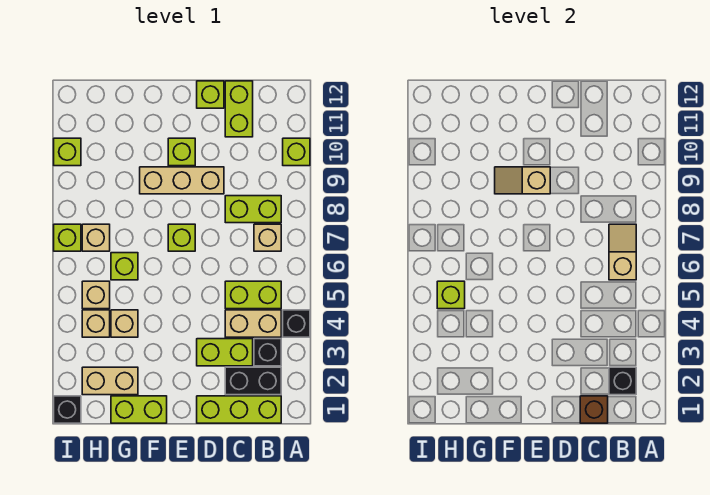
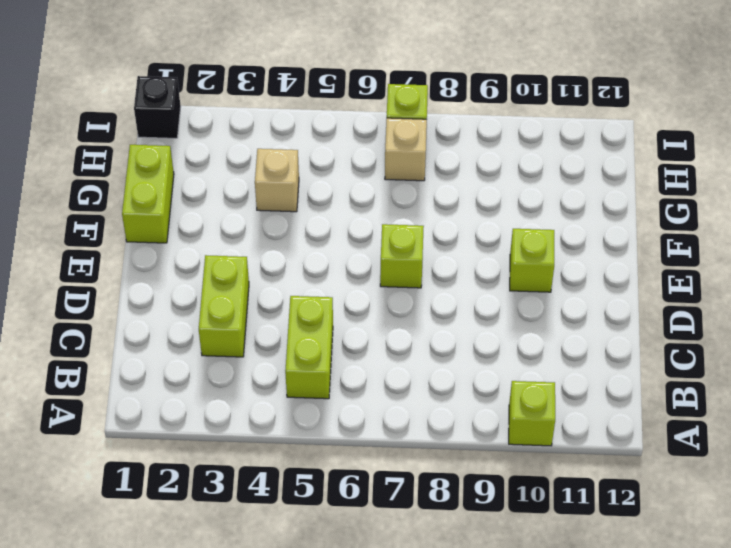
none -> black 1x1 brick [283,310,310,337]
none -> lime 1x3 brick [197,396,281,423]
none -> black 1x2 brick [225,367,281,395]
none -> black 1x1 brick [254,339,281,366]

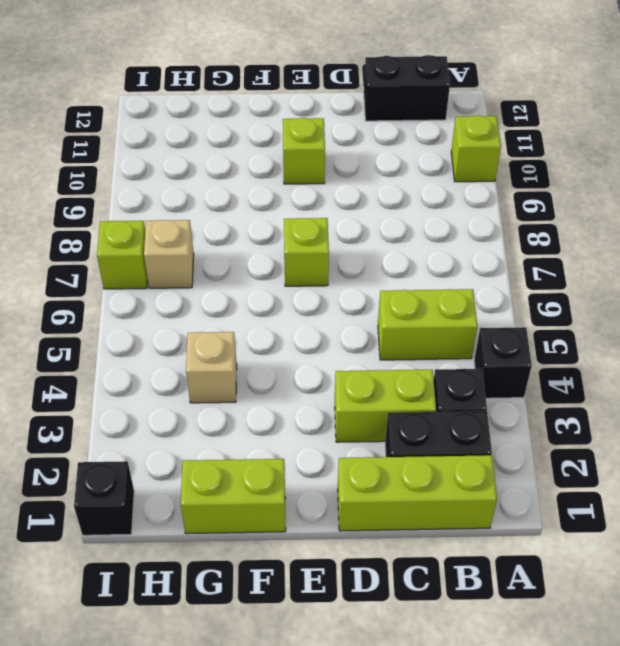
black 1x2 brick [364,55,450,121] -> lime 1x2 brick [225,81,253,137]
none -> tan 1x2 brick [225,310,281,337]
none -> tan 1x1 brick [254,224,281,251]
none -> lime 1x2 brick [225,196,281,223]
none -> tan 1x3 brick [140,167,224,194]

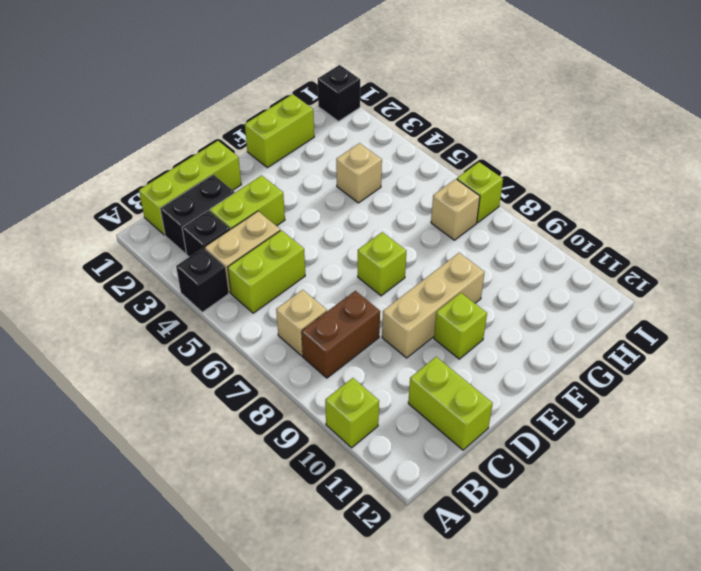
brown 1x2 brick [301,291,380,378] -> lime 1x2 brick [225,196,281,223]
none -> lime 1x1 brick [197,81,224,108]
none -> tan 1x2 brick [82,367,138,395]
none -> lime 1x1 brick [111,253,138,280]
none -> tan 1x1 brick [82,310,110,337]

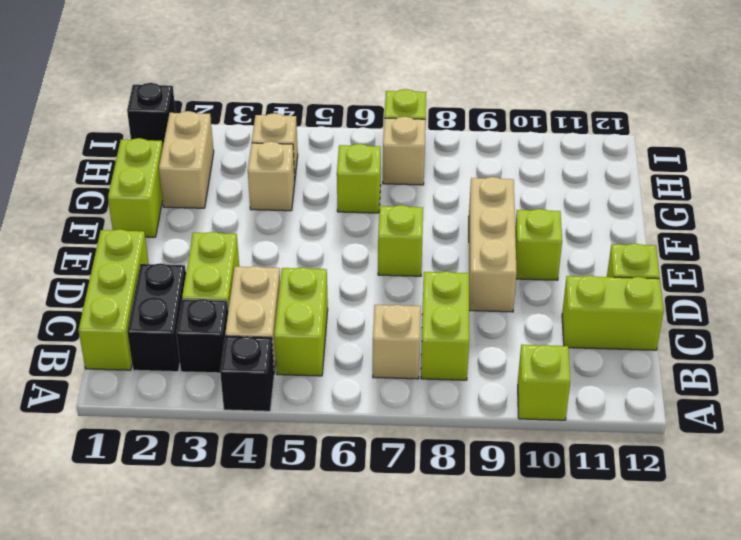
none -> tan 1x1 brick [82,281,110,309]
none -> lime 1x1 brick [54,138,81,166]
none -> black 1x1 brick [609,367,636,395]
none -> tan 1x2 slope [609,224,636,280]

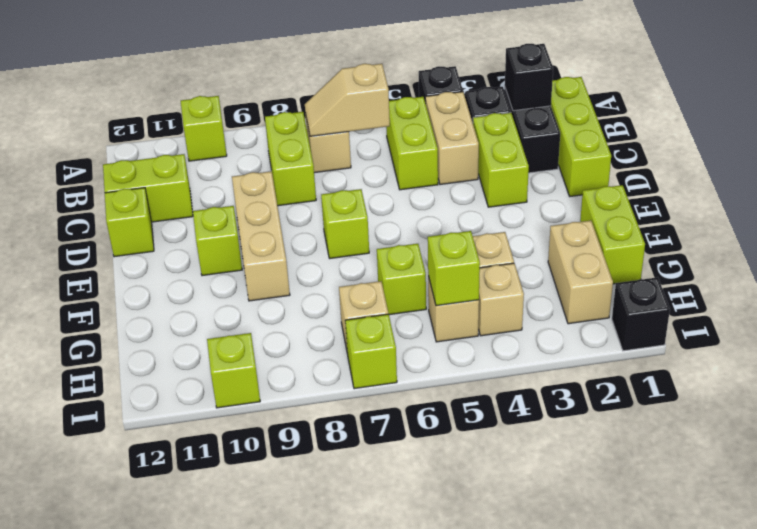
none -> brown 1x1 brick [580,396,608,423]
none -> tan 1x2 slope [495,167,550,194]

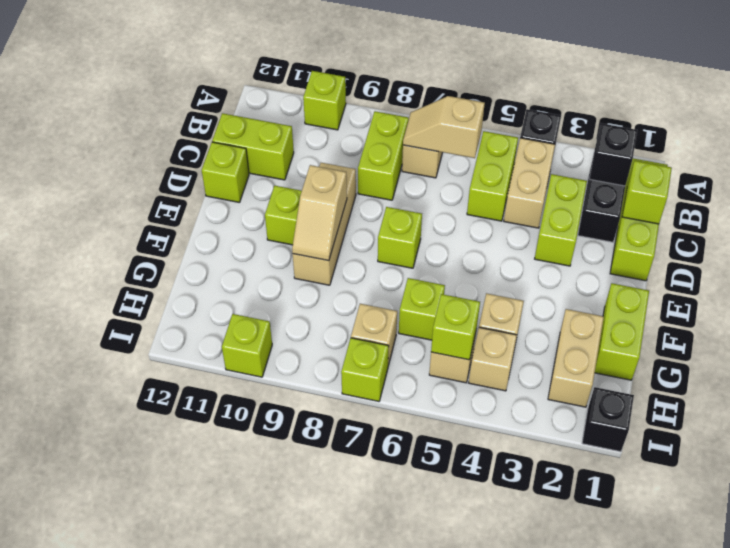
lime 1x1 brick [622,161,672,224] -> brown 1x1 brick [580,396,608,423]
none -> black 1x1 brick [254,339,281,366]

